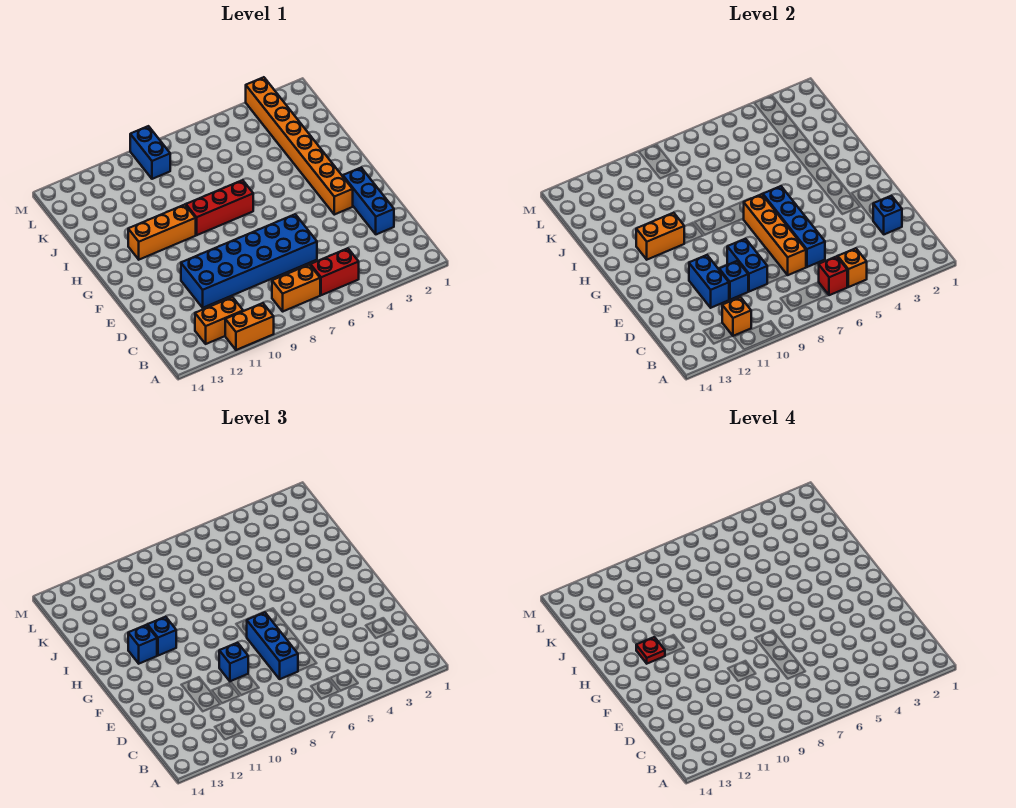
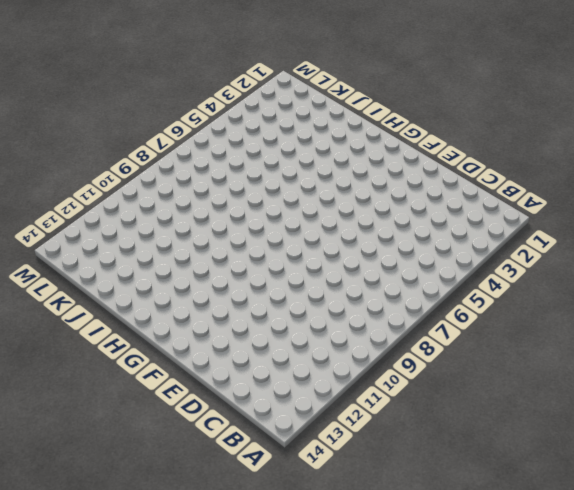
none -> orange 1x2 brick [225,303,274,350]
none -> red 1x2 brick [311,248,359,295]
none -> orange 1x2 brick [272,264,320,311]

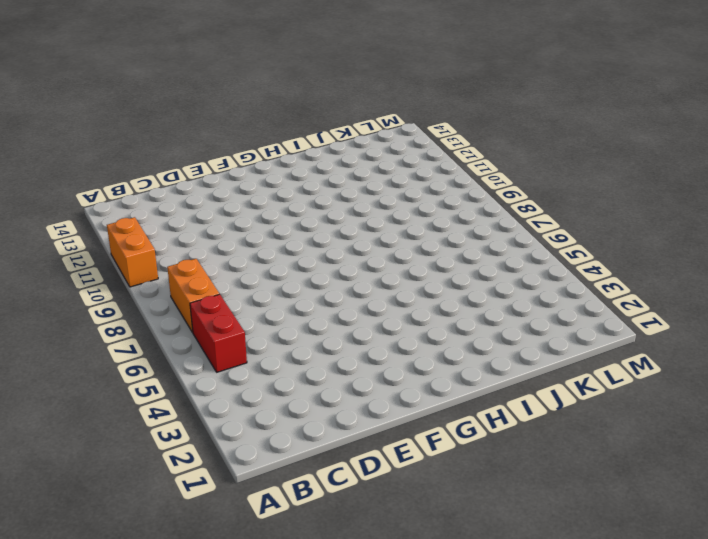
none -> orange 1x2 brick [195,297,243,344]
none -> blue 1x3 brick [343,168,394,234]
none -> blue 2x6 brick [181,214,317,308]

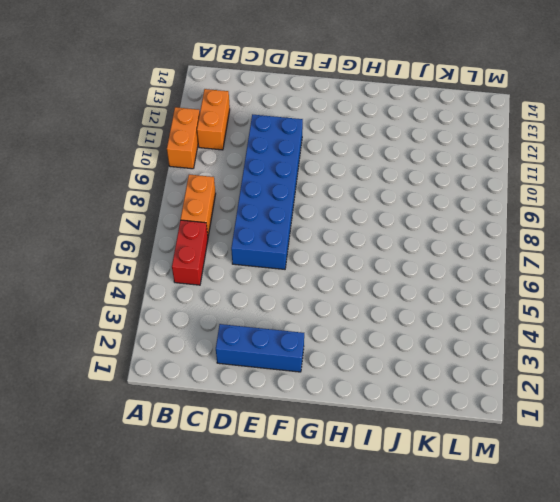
none -> orange 1x8 brick [246,77,353,215]
none -> red 1x3 brick [186,180,253,235]
none -> orange 1x3 brick [128,205,196,260]

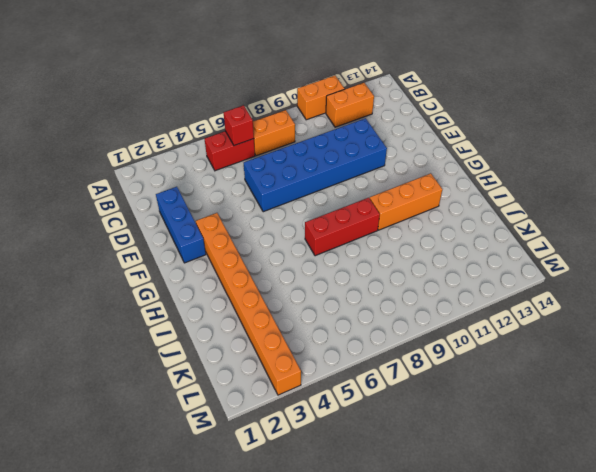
none -> blue 1x2 brick [130,126,170,179]
none -> orange 1x1 brick [838,248,867,287]
none -> orange 1x1 brick [722,297,751,336]

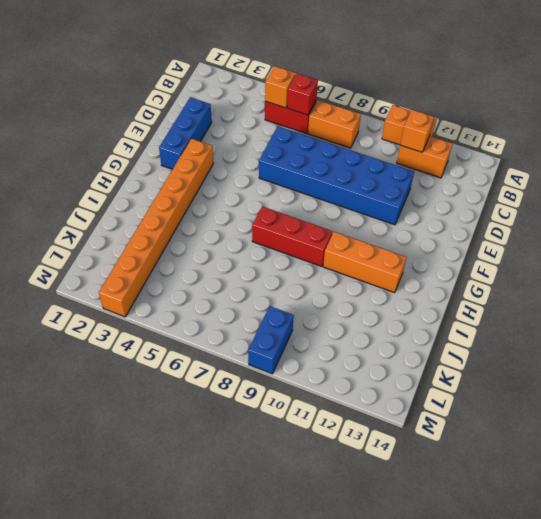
none -> blue 1x1 brick [873,196,902,234]
none -> blue 1x4 brick [763,186,825,267]
none -> orange 1x4 brick [744,194,806,275]

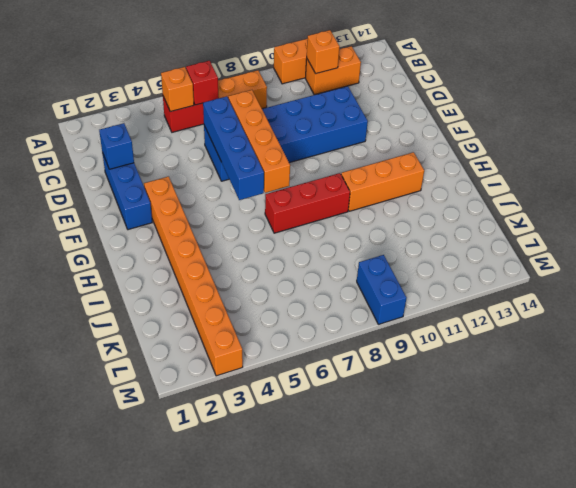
none -> blue 1x2 brick [727,239,768,292]
none -> blue 1x1 brick [719,261,749,300]
none -> blue 1x2 brick [689,255,729,308]

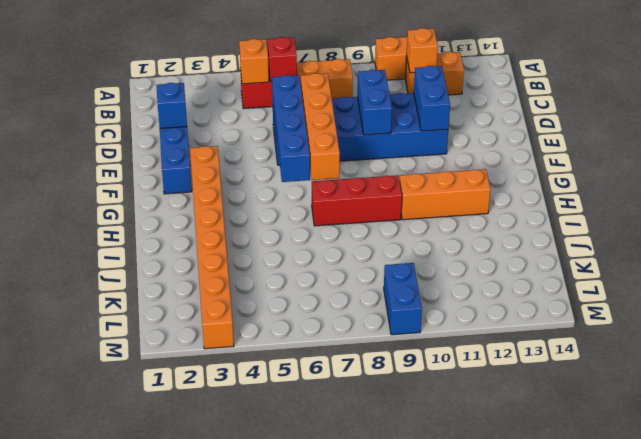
none -> blue 1x1 brick [719,261,749,300]
none -> orange 1x2 brick [636,213,684,260]
none -> blue 1x3 brick [247,612,298,679]

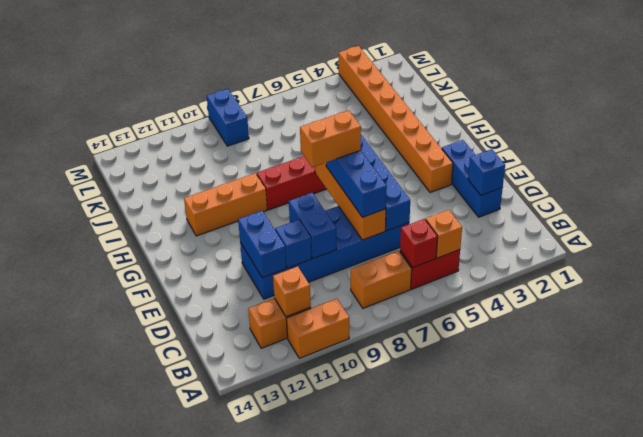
orange 1x2 brick [300,110,361,167] -> orange 1x2 brick moved to [636,213,684,260]
none -> blue 1x1 brick [219,643,248,681]
none -> blue 1x1 brick [147,617,176,656]
none -> blue 1x1 brick [128,625,157,664]

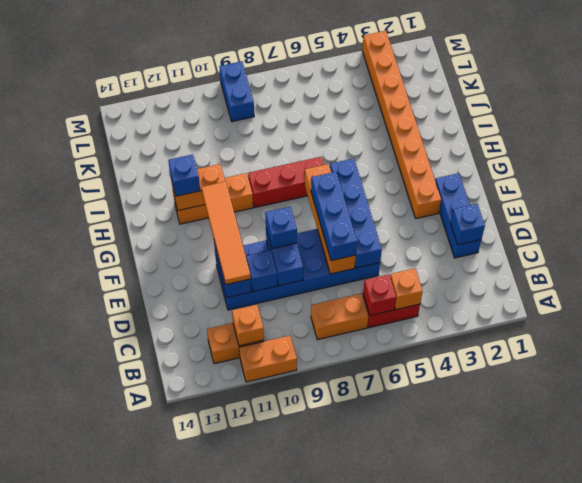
orange 1x4 tile [201,182,251,285] -> none
none -> blue 1x1 brick [147,617,176,656]
none -> red 1x1 plate [636,637,665,664]

